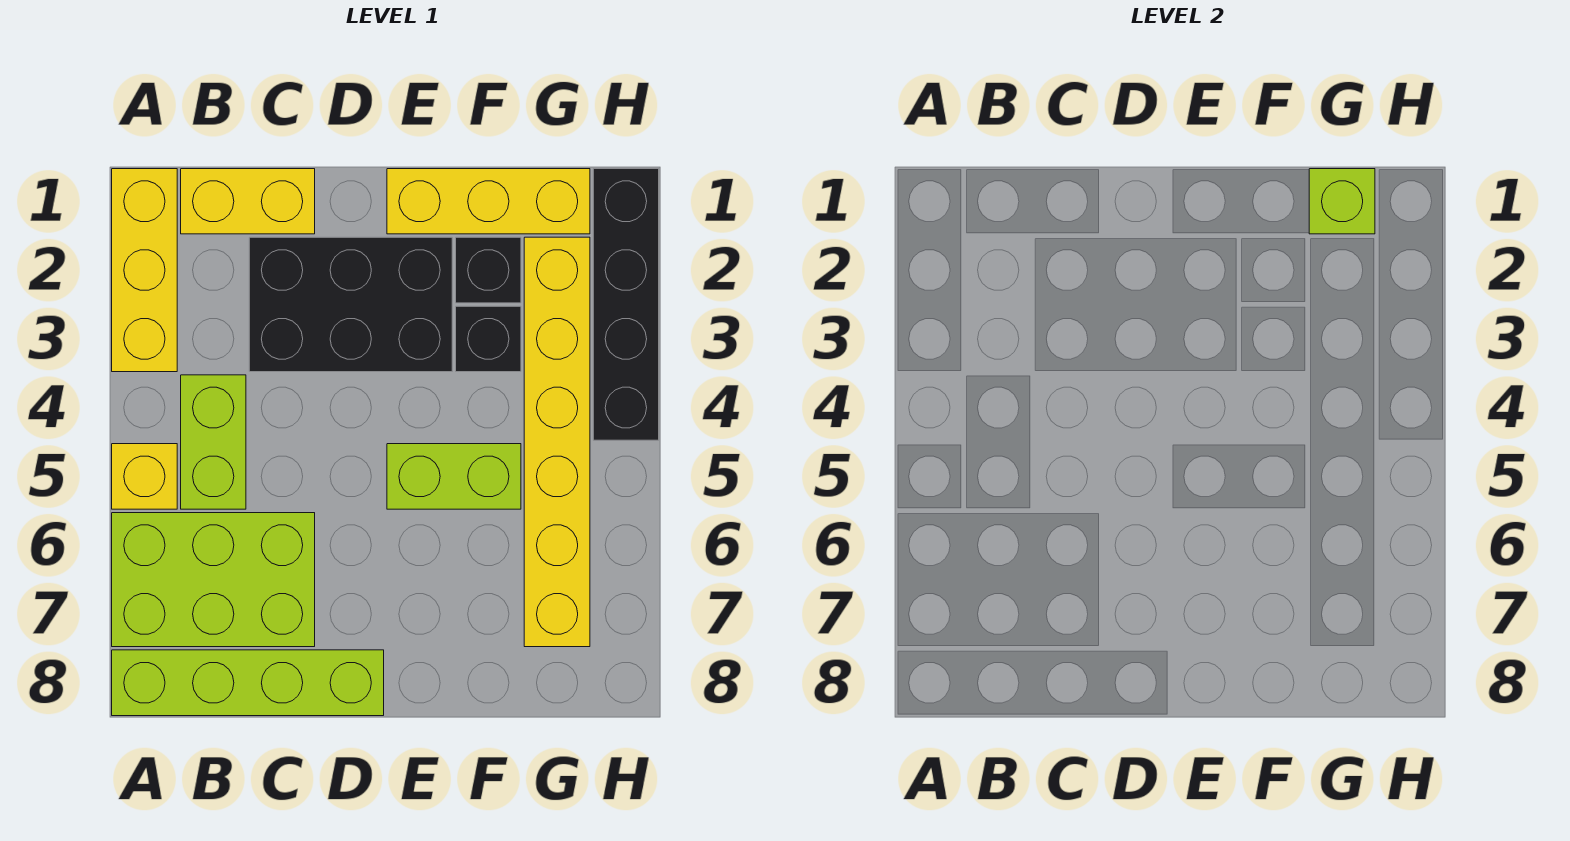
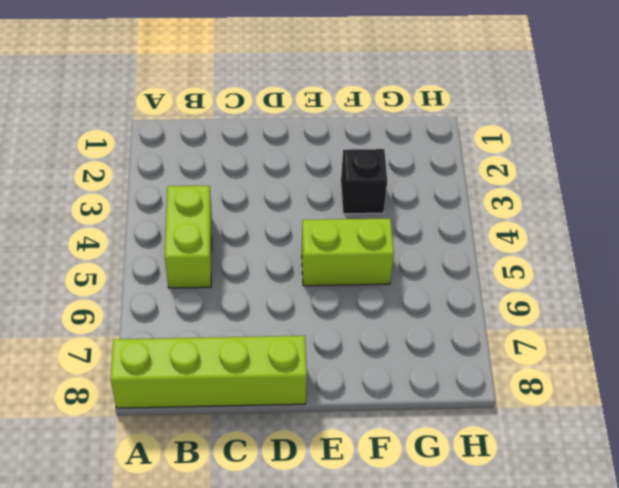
none -> yellow 1x3 brick [112,169,177,372]
none -> yellow 1x1 brick [112,444,177,509]
none -> lime 2x3 brick [112,513,315,647]

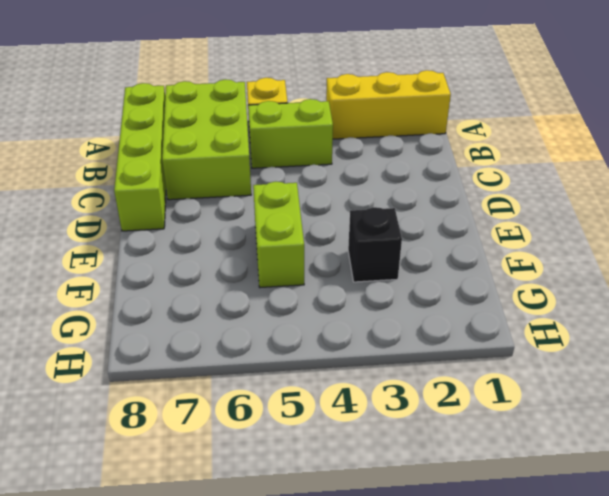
none -> yellow 1x2 brick [181,169,315,234]
none -> black 2x3 brick [249,237,452,372]
none -> yellow 1x3 brick [387,169,590,234]

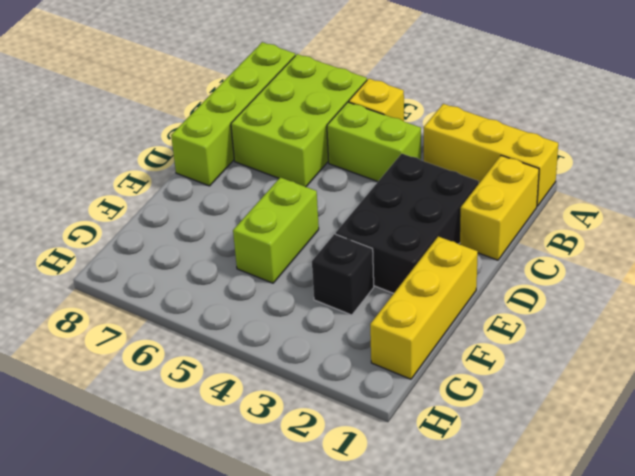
none -> black 1x1 brick [456,237,521,303]
none -> yellow 1x6 brick [524,237,590,647]
none -> black 1x4 brick [593,169,659,440]

